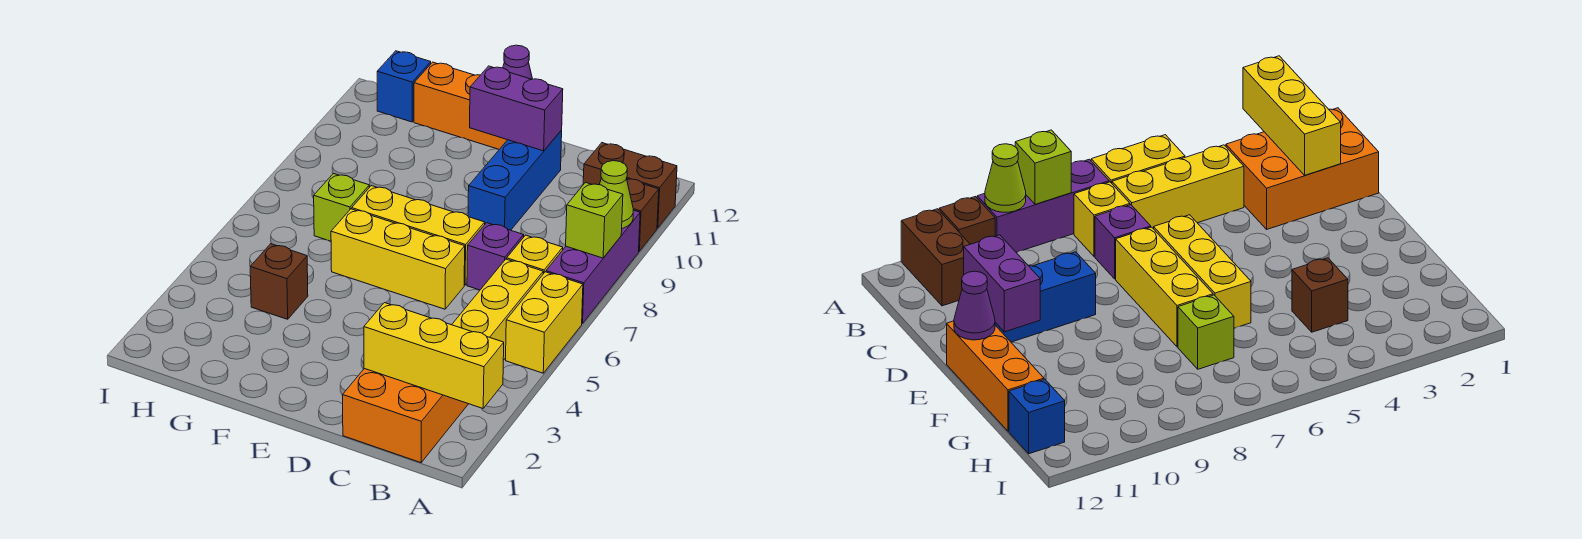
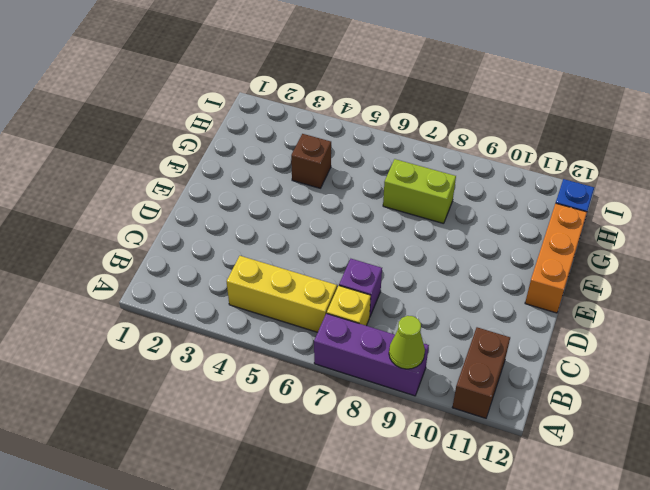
lime 1x2 brick [383,159,456,224] -> lime 1x1 brick [314,174,369,241]
none -> yellow 1x2 brick [506,272,583,373]
none -> brown 1x1 brick [627,179,659,251]
none -> orange 2x3 brick [343,369,468,463]

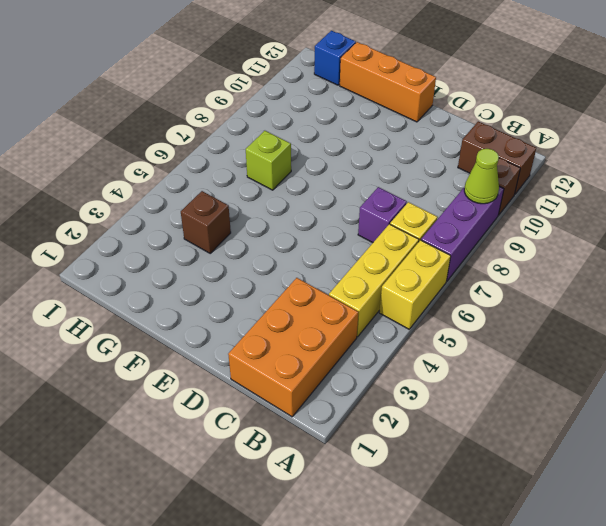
none -> yellow 1x3 brick [331,209,465,309]
none -> yellow 1x3 brick [352,186,485,285]
none -> blue 1x3 brick [468,130,562,230]

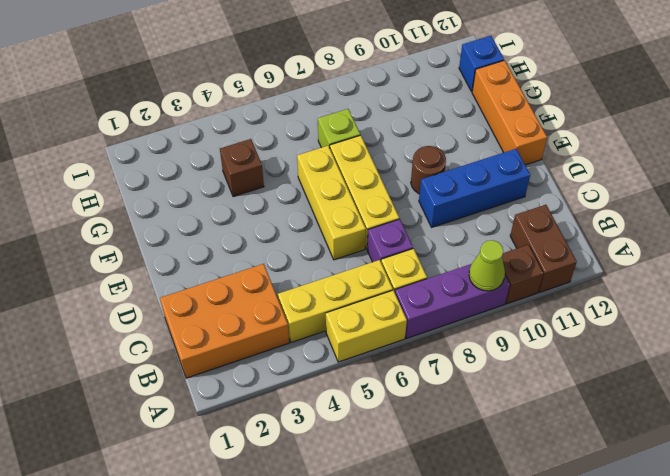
brown 1x1 round brick [411,146,446,194] -> none
none -> yellow 1x3 brick [364,303,504,408]
none -> lime 1x1 brick [566,183,623,258]
none -> purple 1x2 brick [470,66,563,151]

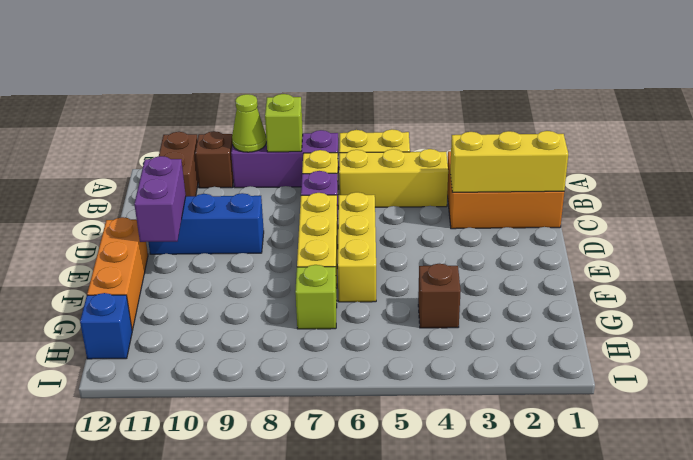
yellow 1x3 brick [450,131,568,192] -> yellow 1x3 brick turned to [364,303,504,408]
none -> purple 1x1 cone [503,45,532,79]

